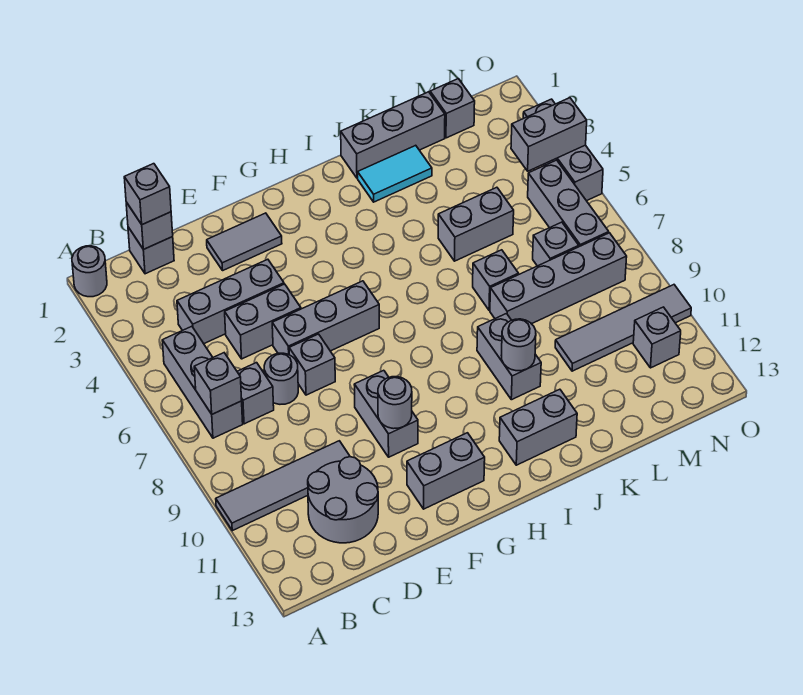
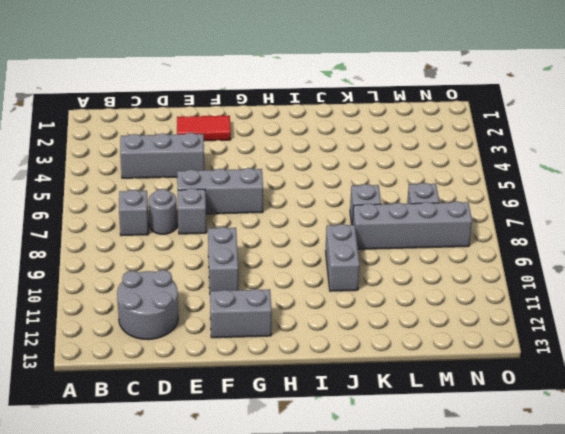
red 1x2 tile [177,116,231,141] -> grey 1x2 tile [207,213,282,270]
none -> grey 1x1 round brick [72,246,107,297]
none -> grey 1x4 tile [216,441,350,531]
none -> grey 1x3 brick [162,326,243,438]
none -> grey 1x1 brick [128,227,174,274]

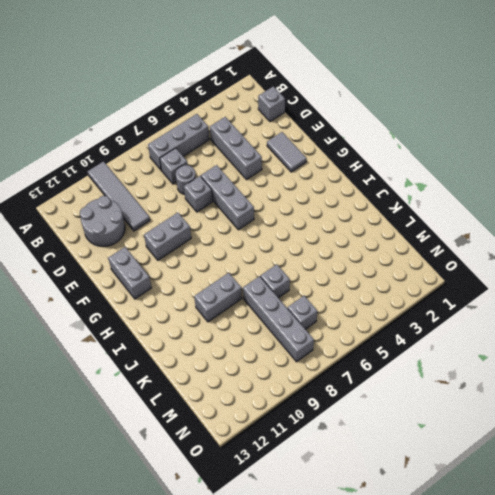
none -> grey 1x1 round brick [72,246,107,297]
none -> grey 1x2 brick [225,284,301,359]
none -> grey 1x2 brick [499,389,577,465]
none -> grey 1x3 brick [341,92,445,178]

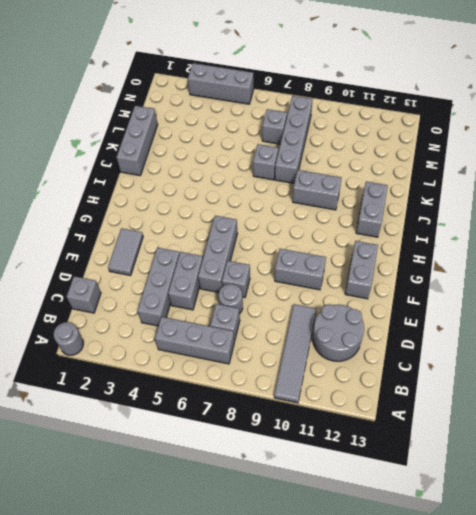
none -> cyan 1x2 tile [358,145,432,202]
none -> grey 1x2 brick [438,187,514,261]
none -> grey 1x4 tile [555,285,691,371]
none -> grey 1x1 brick [430,79,475,138]

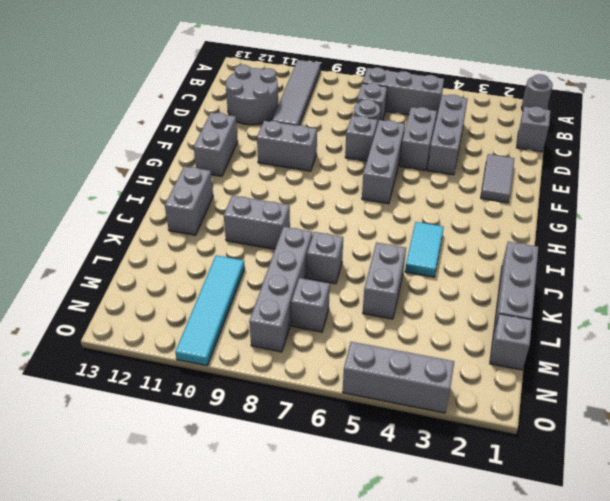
cyan 1x2 tile [405,222,444,277] -> cyan 1x2 tile moved to [358,145,432,202]
cyan 1x4 tile [175,255,245,366] -> grey 1x4 tile [555,285,691,371]
none -> grey 1x3 brick [528,160,609,247]
none -> grey 1x1 brick [633,307,681,368]
none -> grey 1x1 brick [194,353,242,414]
none -> grey 1x1 brick [126,202,173,249]

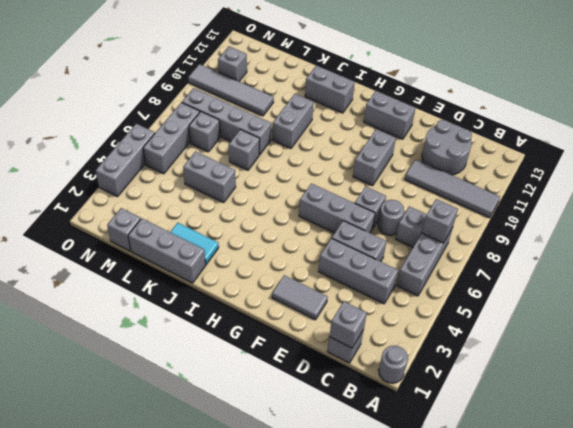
none -> grey 1x1 round brick [378,377,412,429]
none -> grey 1x1 round brick [501,319,536,371]
none -> grey 1x2 brick [511,98,587,171]
none -> grey 1x1 brick [124,164,171,225]

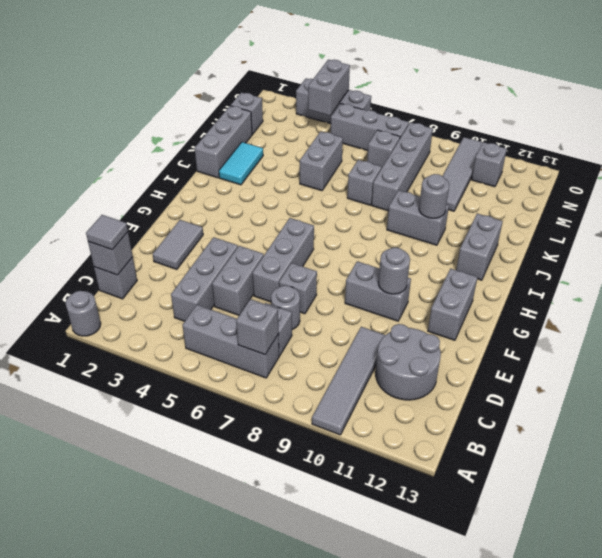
grey 1x1 tile [86,215,128,250] -> grey 1x1 brick [124,164,171,225]

